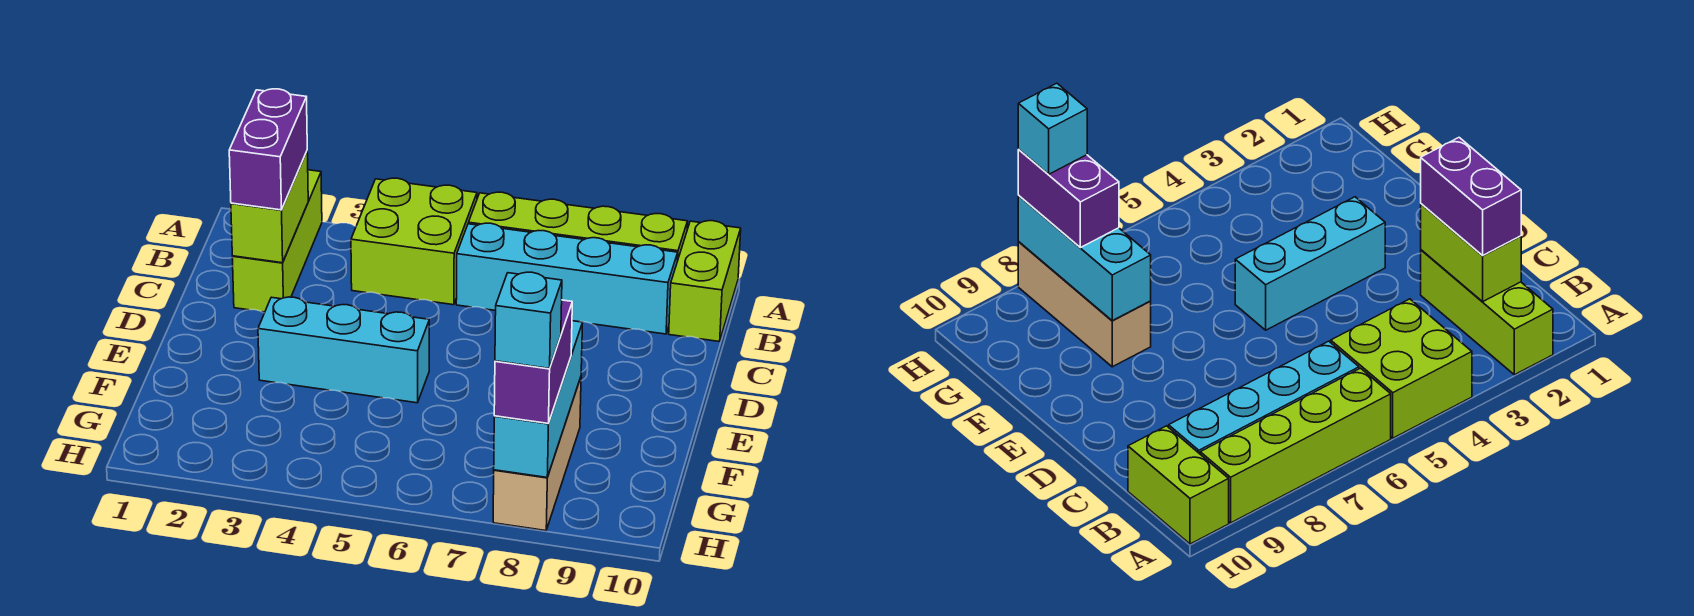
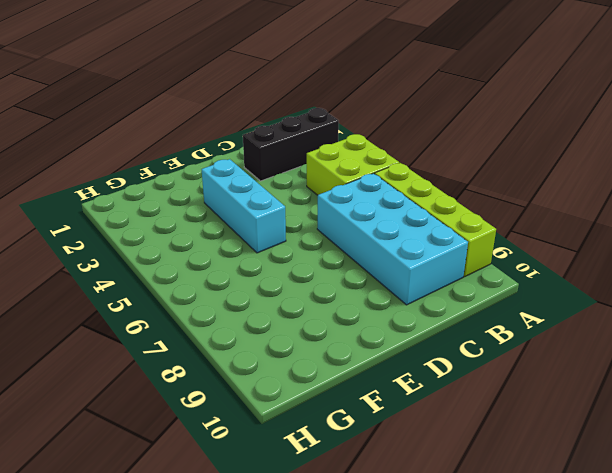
black 1x3 brick [243,108,339,181] -> lime 1x3 brick [232,170,322,312]
cyan 2x4 brick [317,173,468,305] -> cyan 1x4 brick [456,223,678,334]
none -> lime 1x2 brick [669,221,741,342]
none -> tan 1x3 brick [493,377,581,531]
none -> lime 1x2 brick [231,152,308,263]

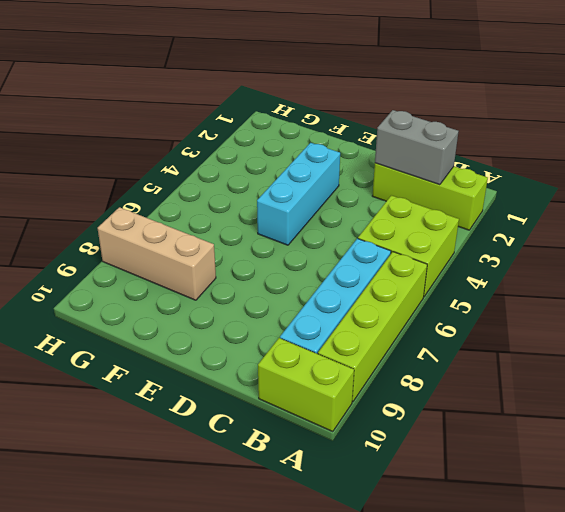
grey 1x2 brick [375,110,459,185] -> lime 1x2 brick [231,152,308,263]
none -> cyan 1x3 brick [494,321,583,477]
none -> purple 1x2 brick [229,89,307,210]
none -> purple 1x2 brick [494,300,572,424]

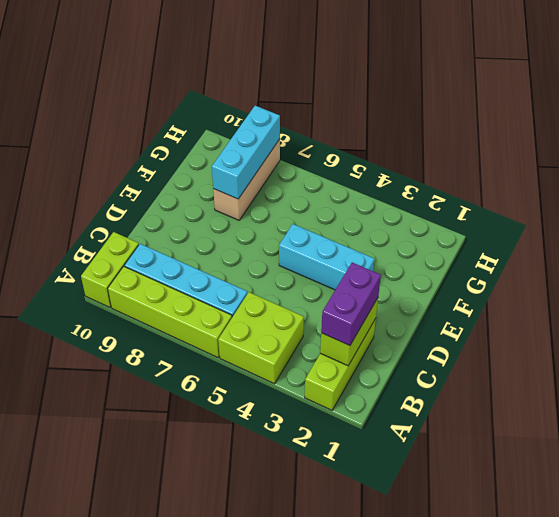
none -> purple 1x2 brick [494,300,572,424]
none -> cyan 1x1 brick [495,272,562,369]

